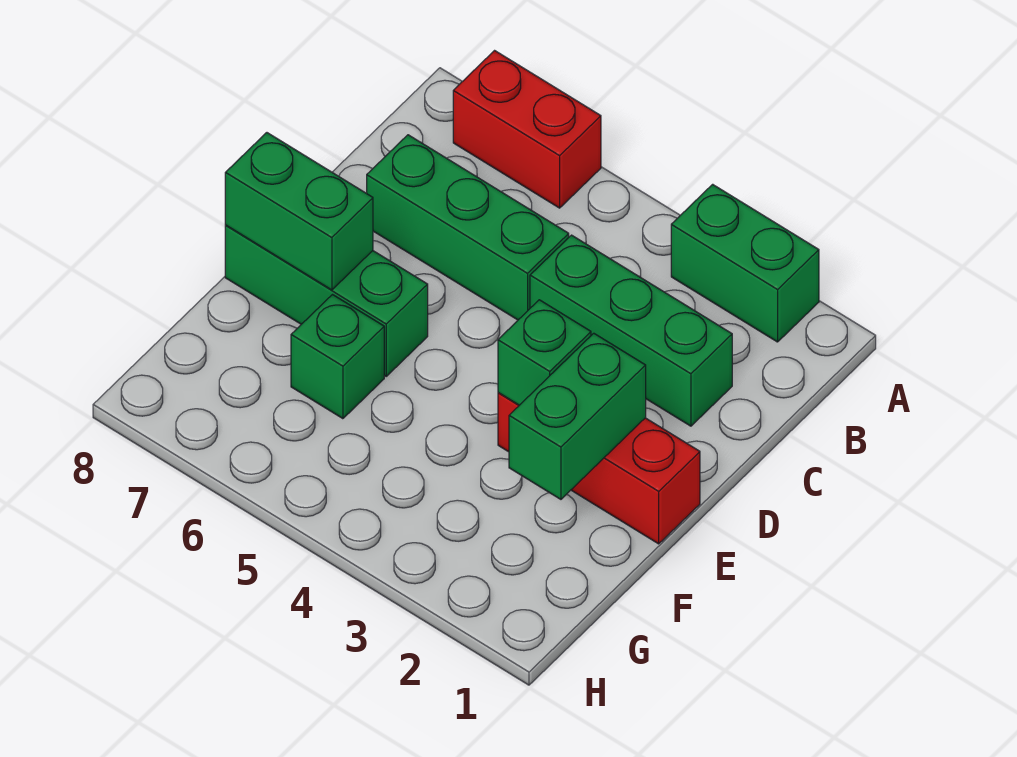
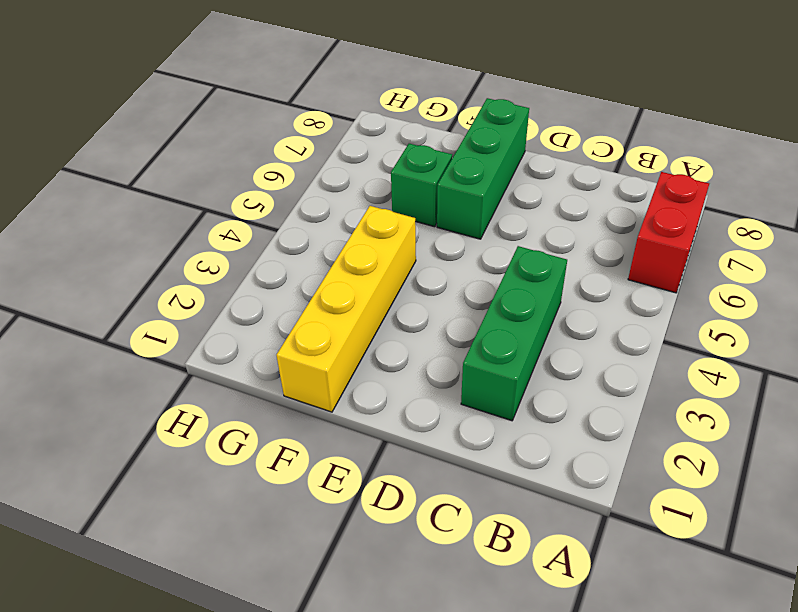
yellow 1x4 brick [276,206,416,412] -> none
none -> green 1x2 brick [671,184,819,342]
none -> green 1x3 brick [367,135,569,320]

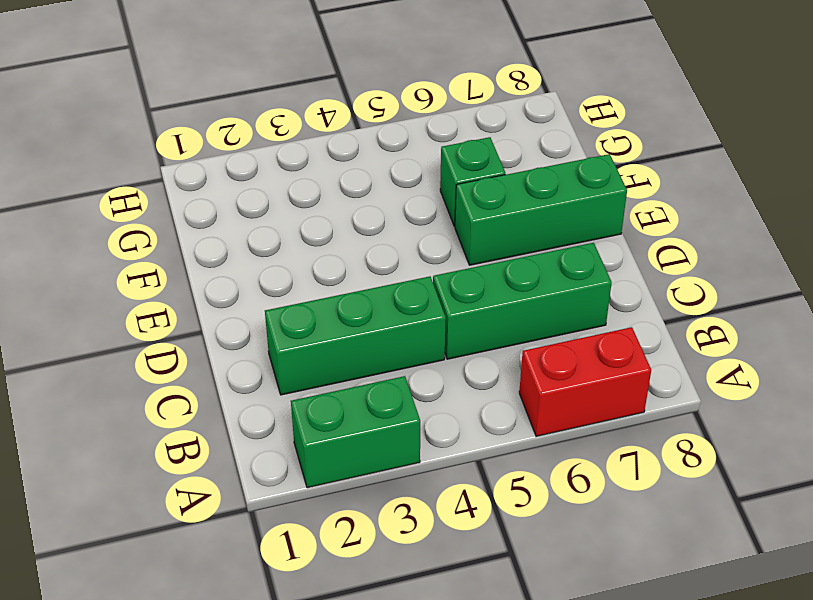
none -> red 1x3 brick [498,393,700,544]
none -> green 1x2 brick [509,333,646,499]

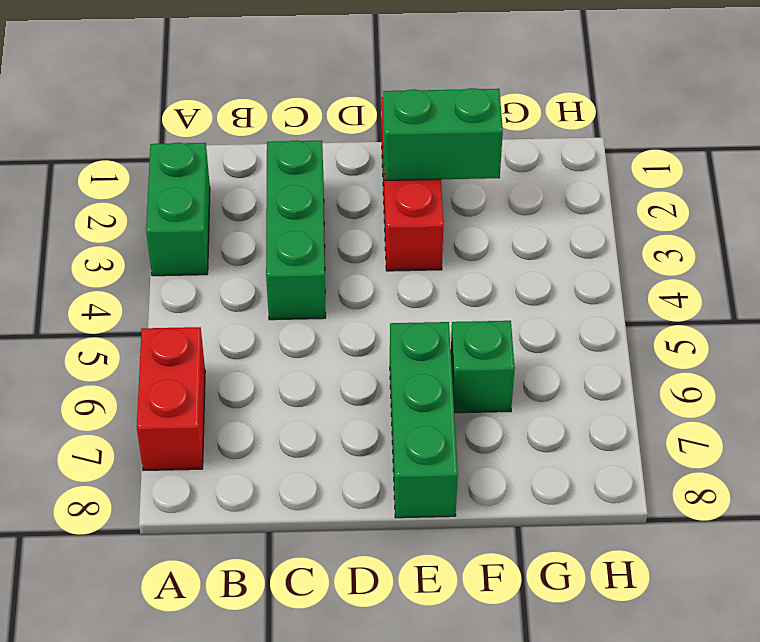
none -> green 1x3 brick [367,135,569,320]
none -> green 1x1 brick [498,300,591,405]

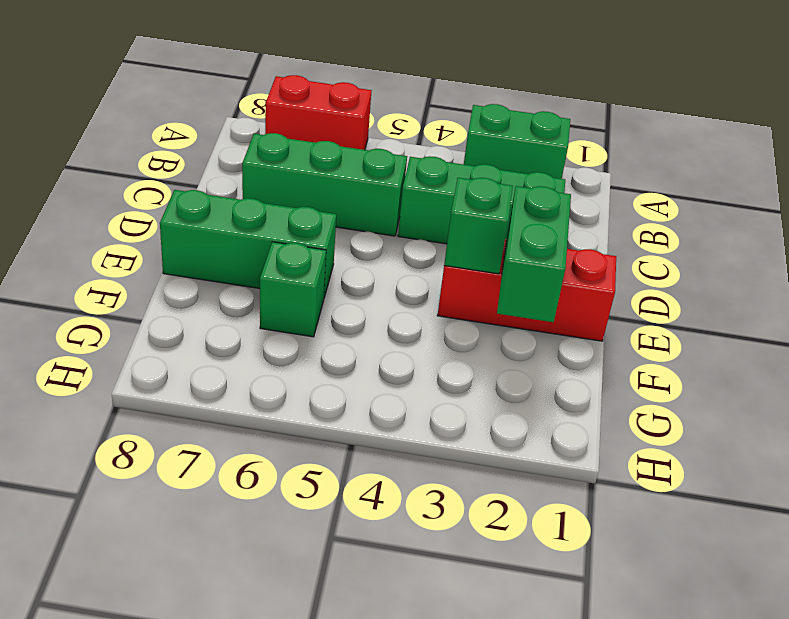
none -> green 1x2 brick [225,133,373,290]

